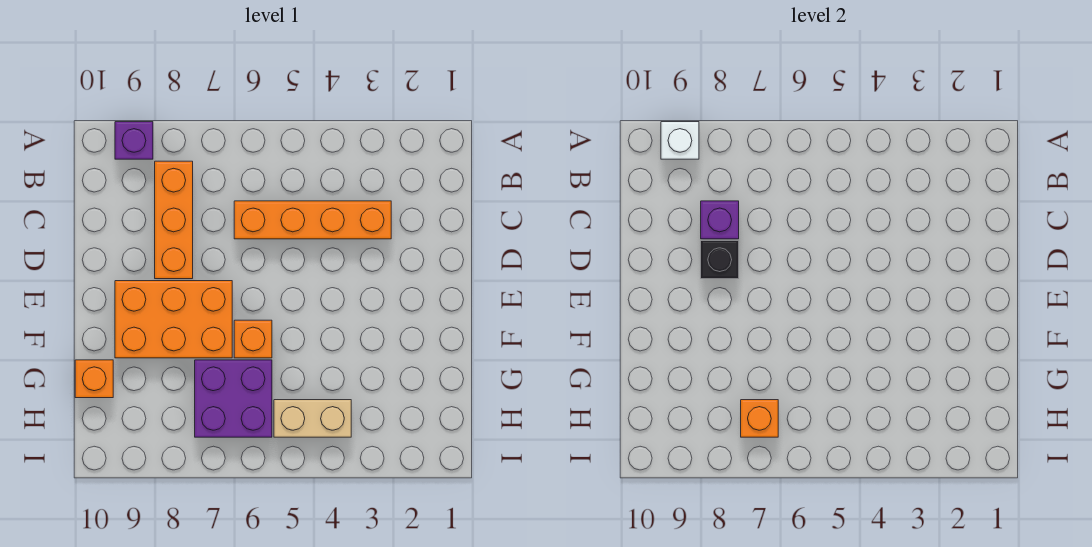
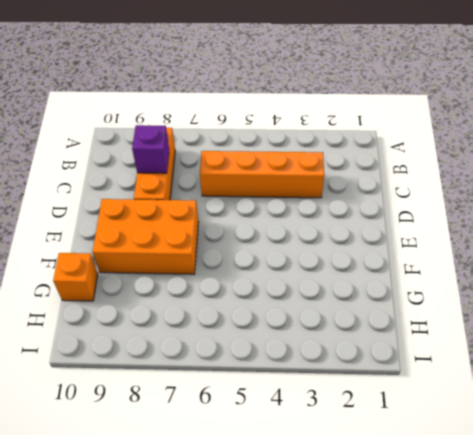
none -> purple 1x1 brick [115,122,153,159]
none -> orange 1x1 brick [234,320,272,358]
none -> purple 2x2 brick [195,360,272,437]

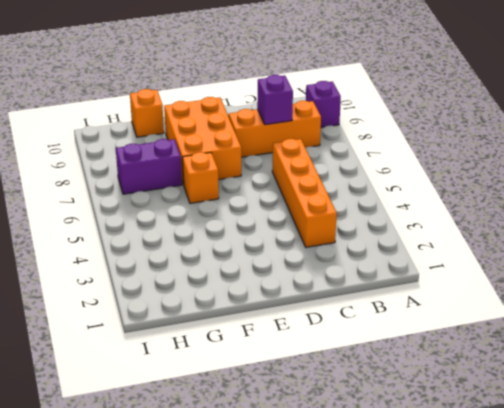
purple 1x2 brick [116,139,182,194] -> purple 2x2 brick [195,360,272,437]
none -> tan 1x2 brick [274,400,351,437]
none -> white 1x1 brick [661,122,699,159]
none -> black 1x1 brick [701,241,739,279]

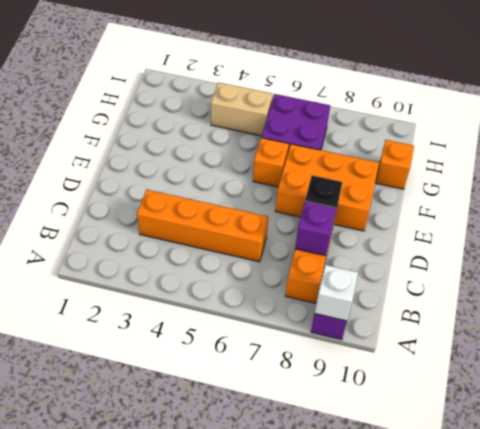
none -> orange 1x1 brick [741,400,778,437]

